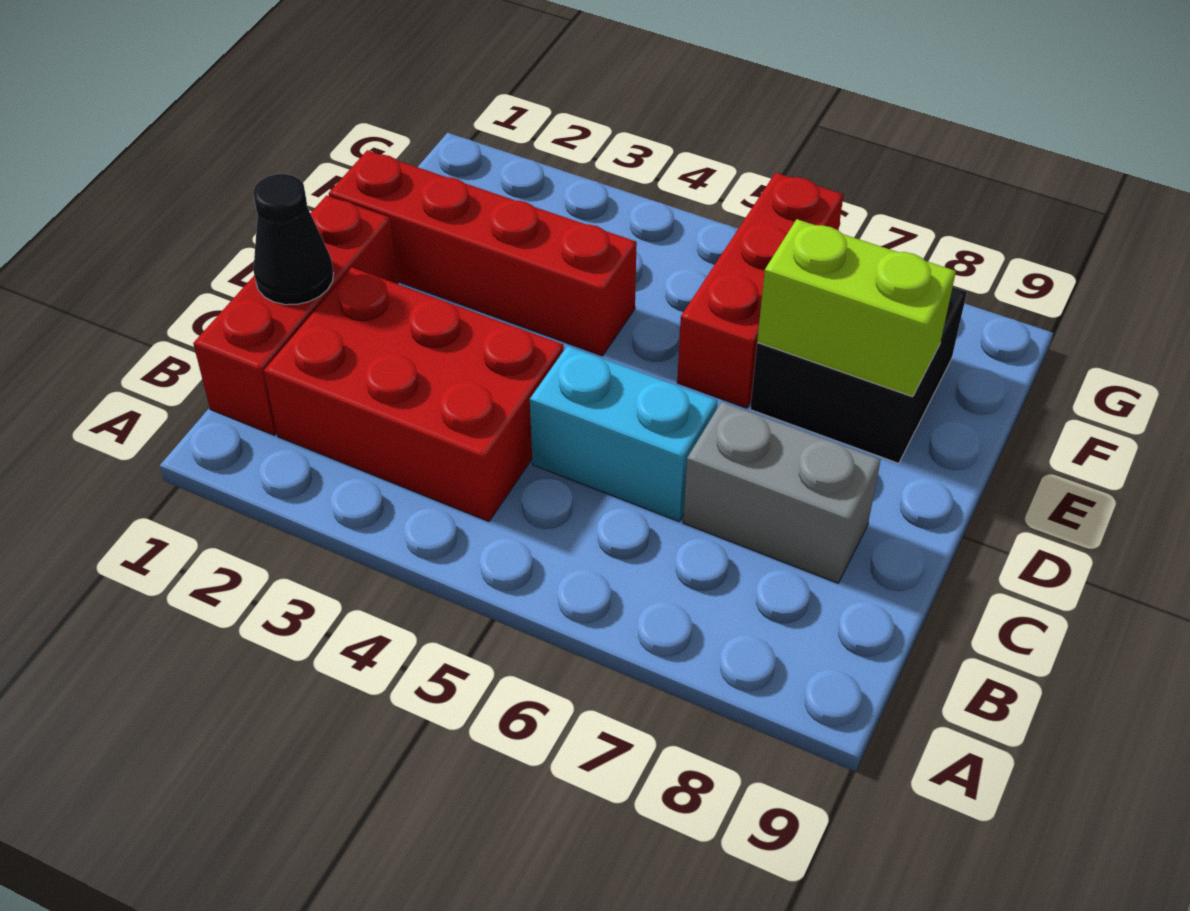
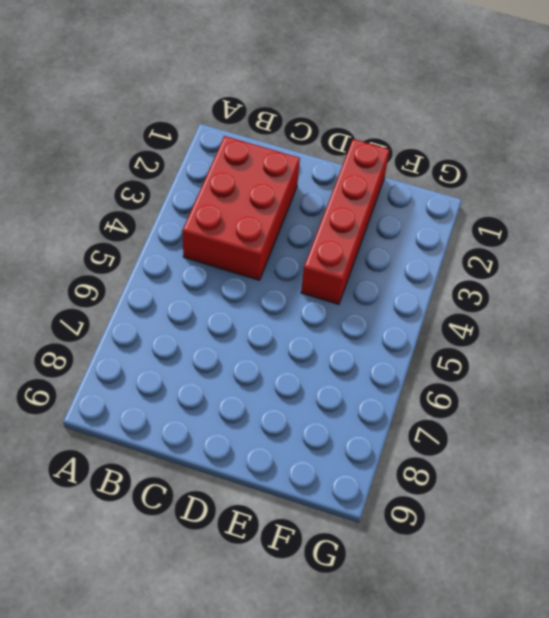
none -> red 1x3 brick [193,195,398,435]
none -> cyan 1x2 brick [530,346,718,522]

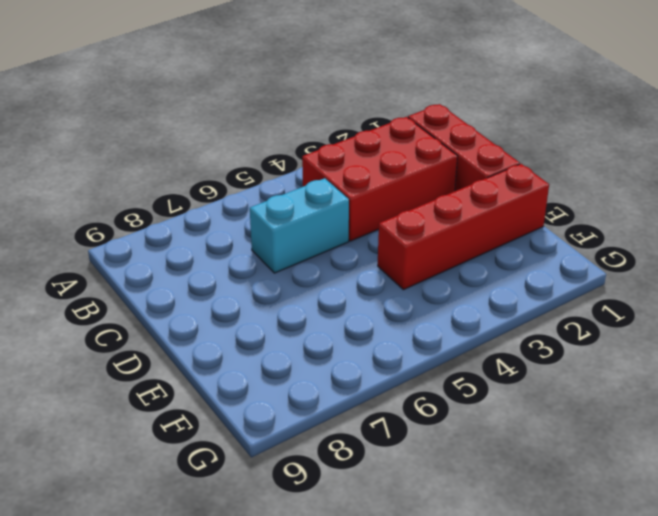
none -> grey 1x2 brick [683,402,881,583]
none -> red 1x3 brick [677,173,844,408]

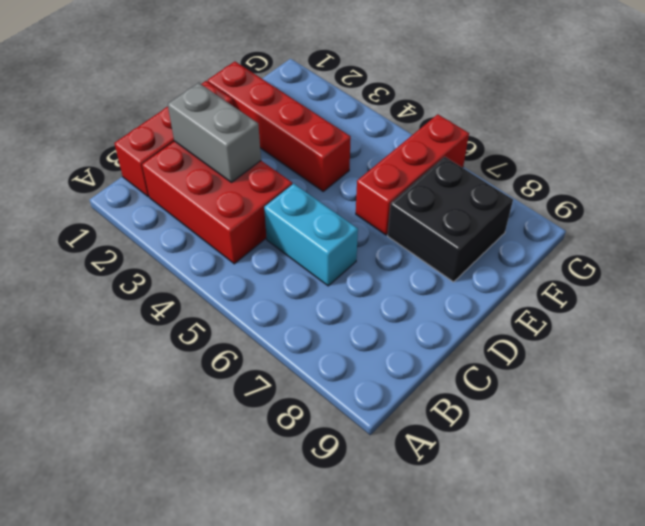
grey 1x2 brick [168,83,261,182] -> grey 1x2 brick moved to [683,402,881,583]
none -> black 1x1 cone [253,174,334,305]
none -> lime 1x2 brick [757,219,956,397]

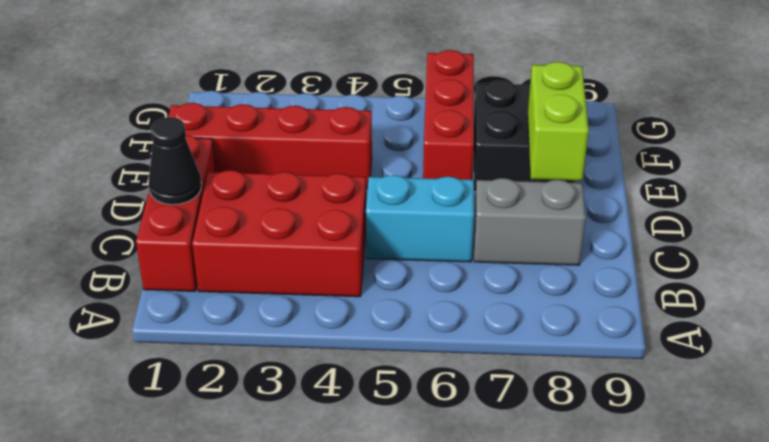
lime 1x2 brick [528,62,589,181] -> lime 1x2 brick turned to [757,219,956,397]

